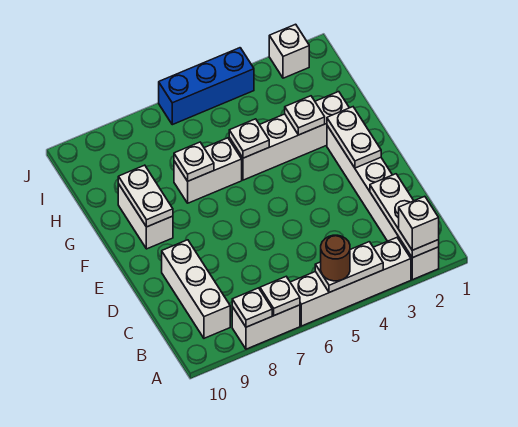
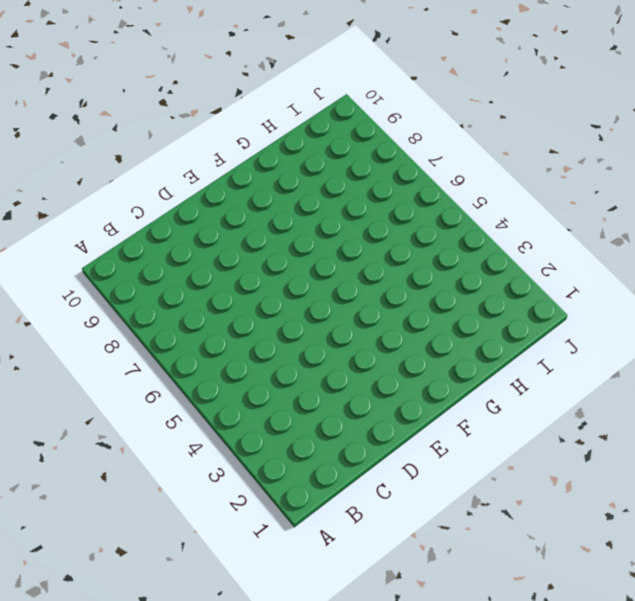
none -> white 1x6 brick [327,126,439,280]
none -> white 1x4 brick [290,238,411,326]
none -> white 1x2 brick [232,305,300,349]

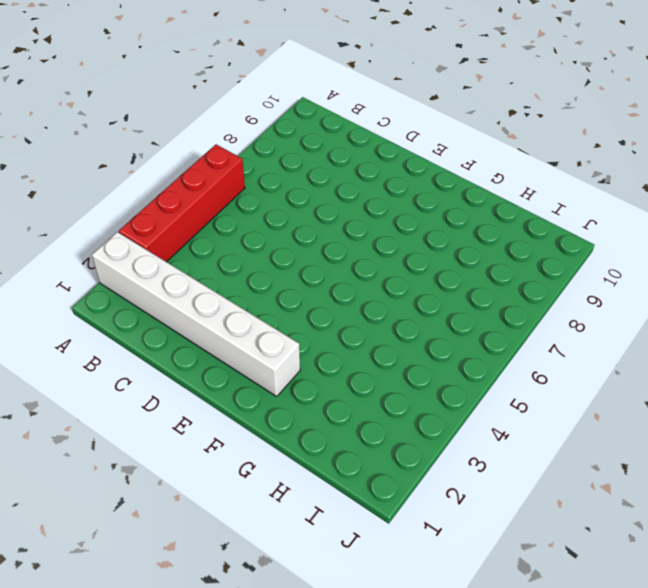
red 1x4 brick [119,144,245,262] -> white 1x4 brick [290,238,411,326]
none -> white 1x2 brick [232,305,300,349]
none -> white 1x3 brick [162,240,230,338]
none -> white 1x2 brick [118,184,173,249]

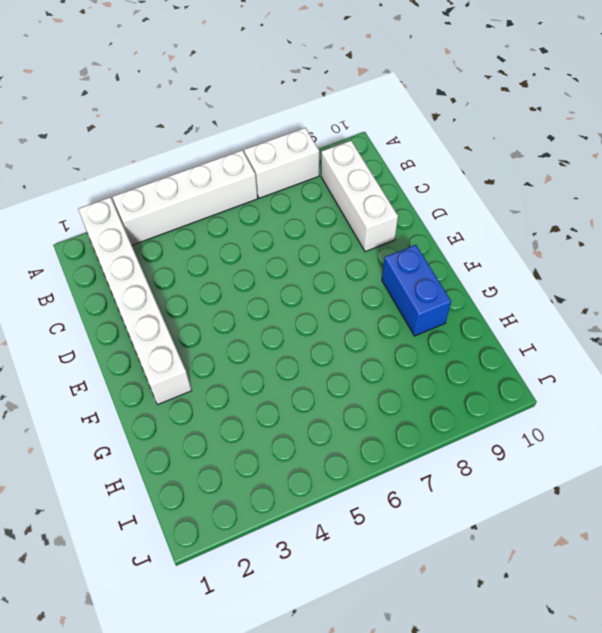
blue 1x2 brick [382,245,451,336] -> white 1x2 brick [118,184,173,249]
none -> white 1x4 brick [229,92,349,180]
none -> white 1x2 brick [174,138,242,203]
none -> white 1x1 brick [269,24,309,78]

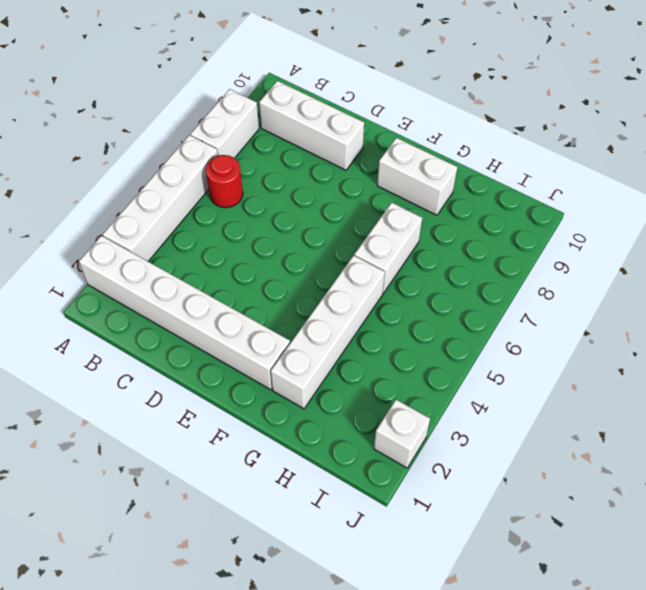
red 1x1 round brick [206,155,243,208] -> none
none -> blue 1x3 brick [159,48,254,125]
none -> white 1x3 plate [370,174,439,258]
none -> white 1x2 plate [315,242,383,292]

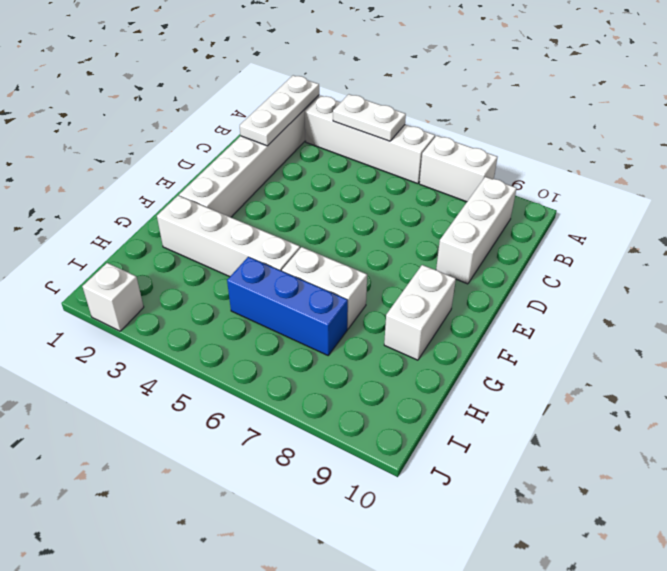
blue 1x3 brick [227,257,348,355] -> blue 1x3 brick moved to [159,48,254,125]
none -> white 1x1 plate [260,277,300,315]
none -> white 1x1 plate [232,288,272,327]
none -> white 1x2 plate [327,107,381,168]

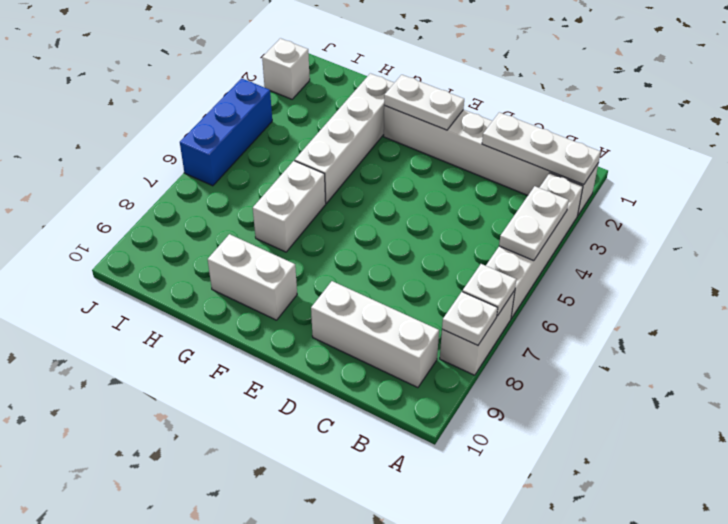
none -> white 1x2 plate [118,165,173,227]
none -> white 1x1 plate [285,96,325,135]
none -> white 1x1 plate [229,119,269,158]

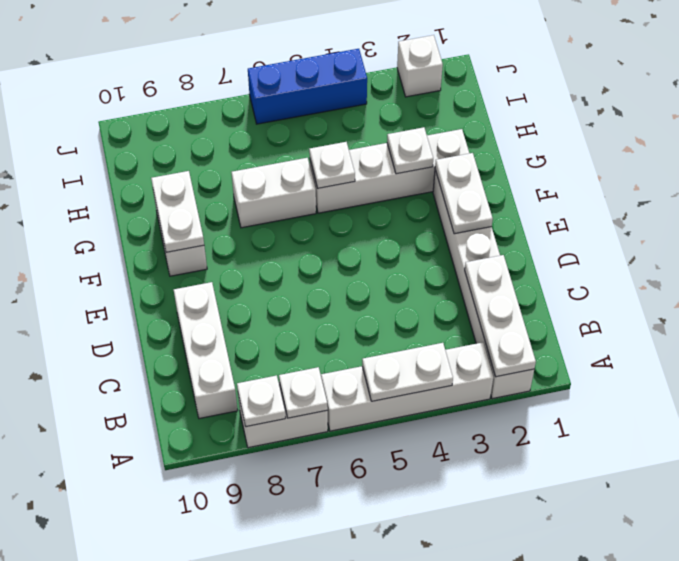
none -> white 1x1 plate [174,142,214,181]
none -> white 1x1 brick [399,196,439,250]
none -> brown 1x1 round brick [321,235,350,281]

